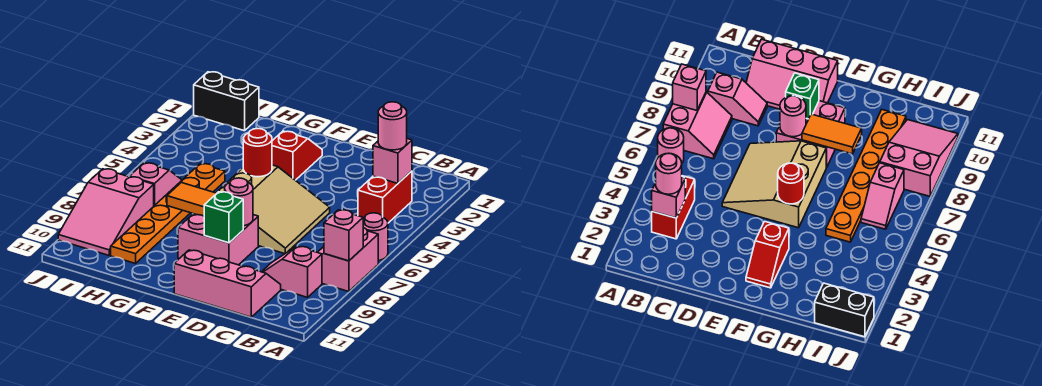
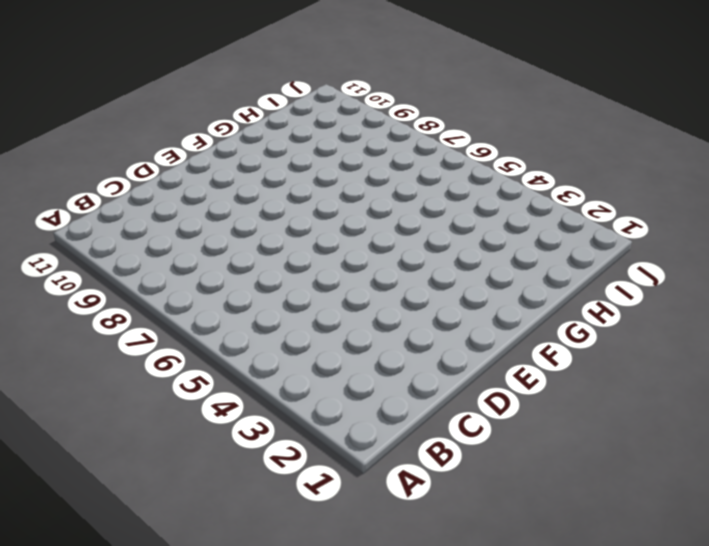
none -> pink 1x1 round brick [363,213,388,261]
none -> pink 2x2 slope [318,228,378,292]
none -> red 1x2 brick [358,171,412,223]

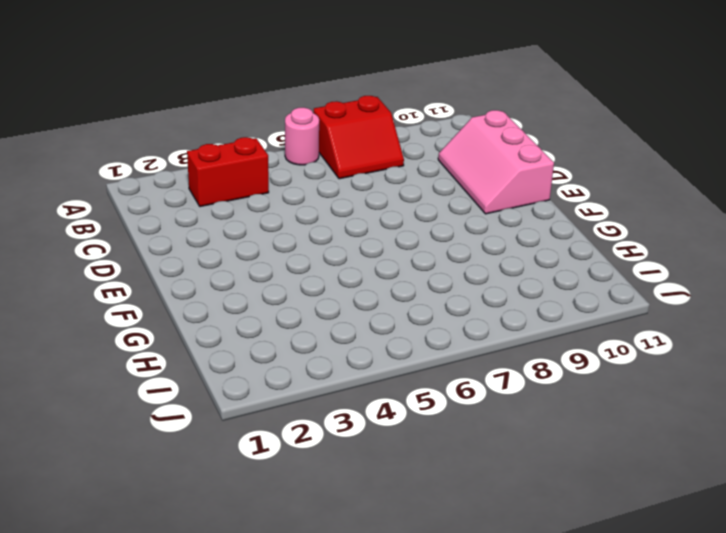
red 2x2 slope [314,96,404,179] -> pink 2x2 slope [318,228,378,292]
none -> pink 1x2 slope [262,246,322,297]
none -> tan 3x3 slope [216,165,330,254]
none -> pink 2x2 brick [178,214,258,265]

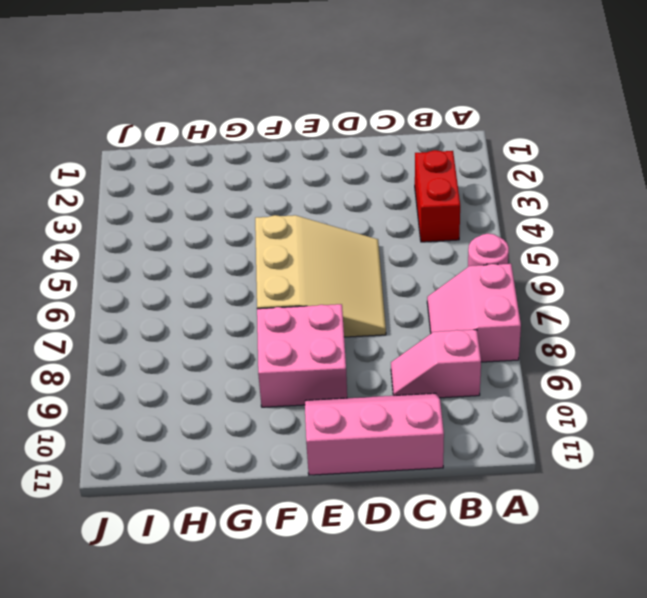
none -> red 1x2 slope [272,131,322,180]
none -> orange 1x6 plate [111,164,225,264]
none -> black 1x2 brick [194,72,259,131]

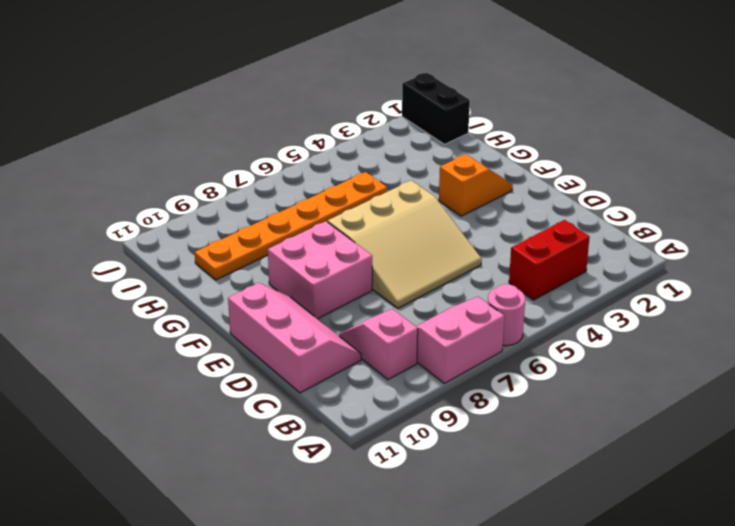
orange 1x2 slope [439,154,513,216] -> red 1x2 slope [272,131,322,180]
none -> pink 1x2 slope [130,163,182,206]
none -> pink 2x3 slope [58,169,154,255]
none -> pink 1x1 brick [324,210,363,261]

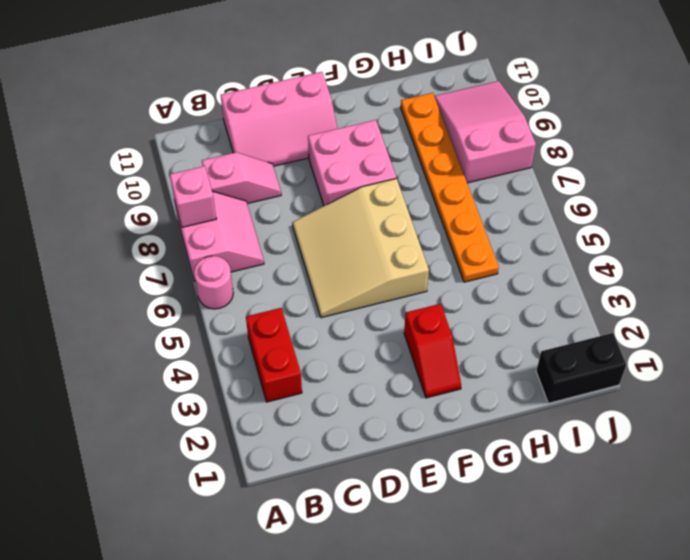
none -> pink 1x2 slope [130,163,182,206]
none -> pink 1x1 brick [373,139,412,184]
none -> pink 1x1 round brick [225,178,253,226]

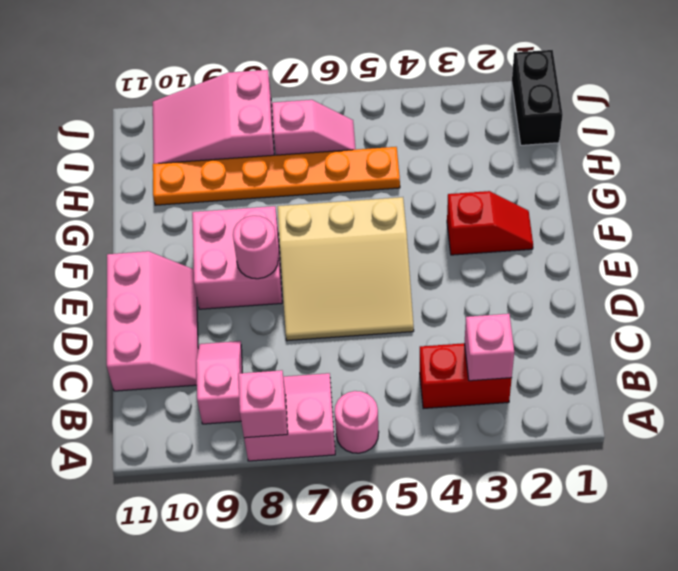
none -> green 1x1 brick [204,192,243,243]
none -> red 1x1 round brick [243,129,272,177]
none -> orange 1x2 tile [167,183,217,216]

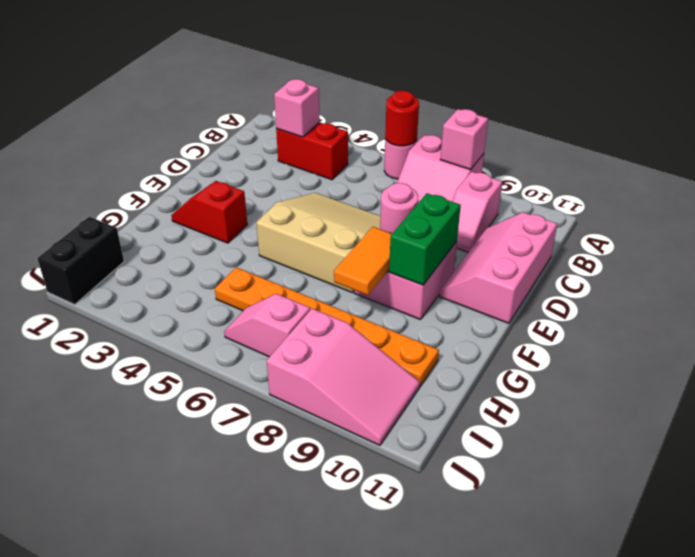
red 1x1 round brick [385,91,419,146] -> red 1x1 round brick moved to [243,129,272,177]
green 1x2 brick [389,193,461,285] -> green 1x1 brick [204,192,243,243]
none -> pink 1x1 round brick [378,102,407,150]

